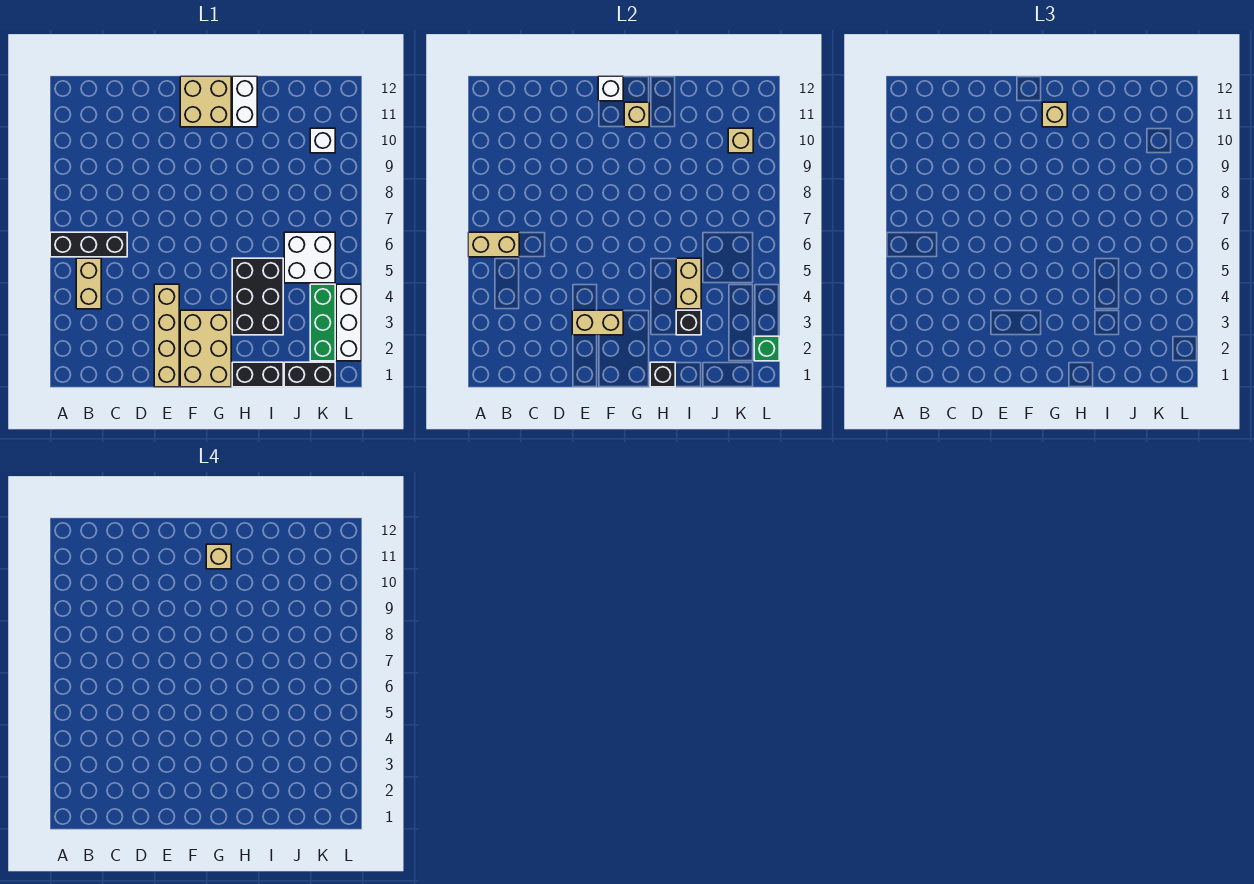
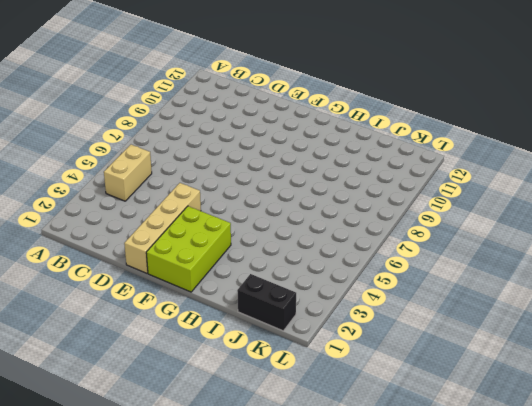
lime 2x3 brick [146,206,231,292] -> tan 2x3 brick [180,310,231,387]
none -> black 1x3 brick [50,232,127,257]
none -> tan 2x2 brick [180,76,231,127]
none -> black 1x2 brick [232,362,283,387]

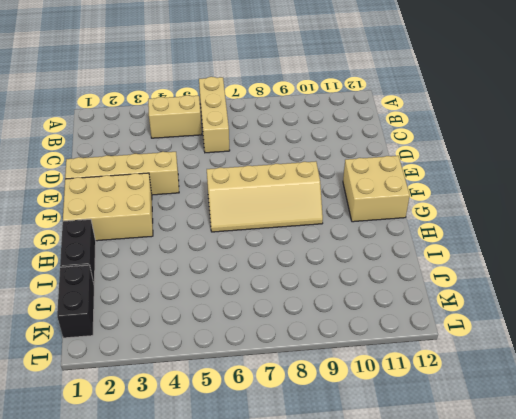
tan 1x3 brick [199,77,230,153] -> black 1x3 brick [50,232,127,257]
tan 2x4 slope [207,161,323,232] -> none
none -> black 2x3 brick [232,258,283,335]
none -> white 1x2 brick [232,76,257,127]
none -> white 2x2 brick [284,232,335,283]

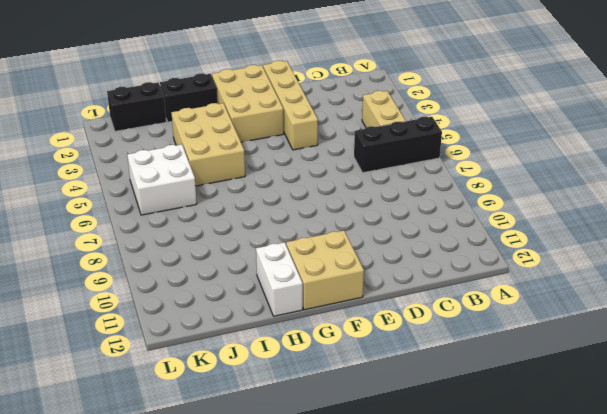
tan 2x3 brick [171,103,245,186] -> black 2x3 brick [232,258,283,335]
none -> green 1x3 brick [310,284,335,361]
none -> white 1x1 brick [310,128,335,153]
none -> white 1x3 brick [336,284,361,361]

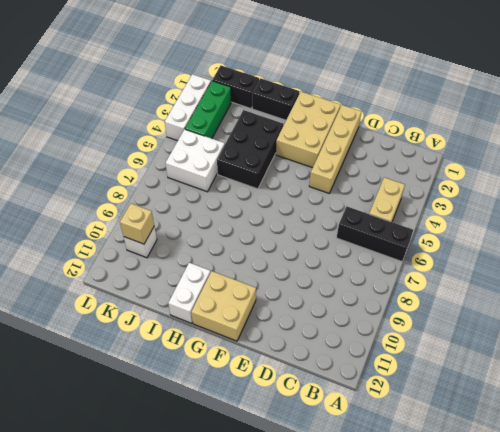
none -> tan 1x2 brick [468,232,519,257]
none -> tan 1x2 brick [572,310,623,335]
none -> white 1x1 brick [598,76,623,101]

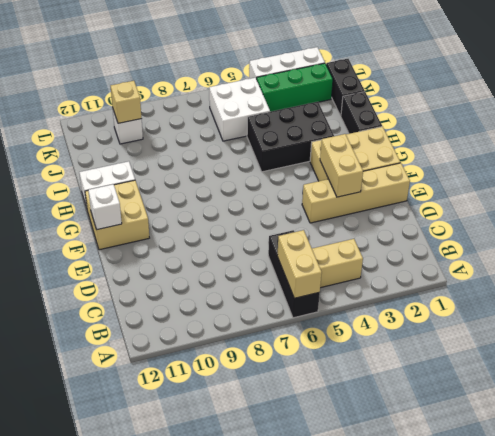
none -> tan 1x1 brick [624,102,649,127]
none -> black 1x1 brick [650,362,675,387]
none -> black 1x1 brick [676,310,701,335]

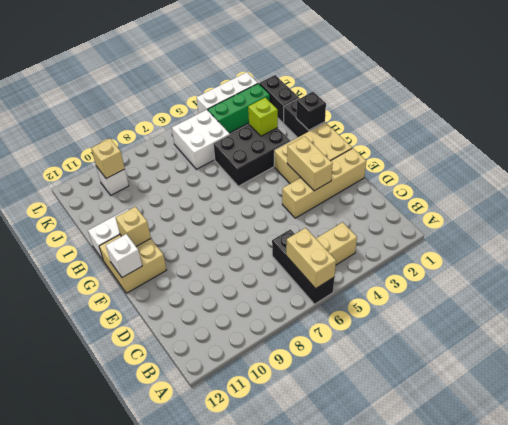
lime 1x1 brick [248,98,278,136] -> black 1x1 brick [676,310,701,335]
none -> tan 1x2 brick [676,258,701,309]
none -> green 1x1 brick [754,336,779,361]
none -> tan 1x1 brick [1042,102,1067,127]

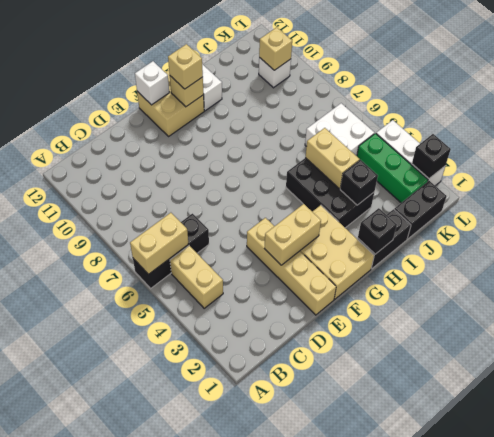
black 1x1 brick [412,134,451,179] -> green 1x1 brick [754,336,779,361]
none -> tan 1x1 brick [206,544,231,569]

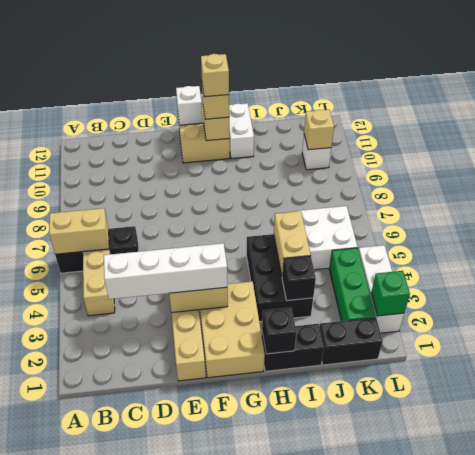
white 1x4 brick [104,243,227,299] -> none

